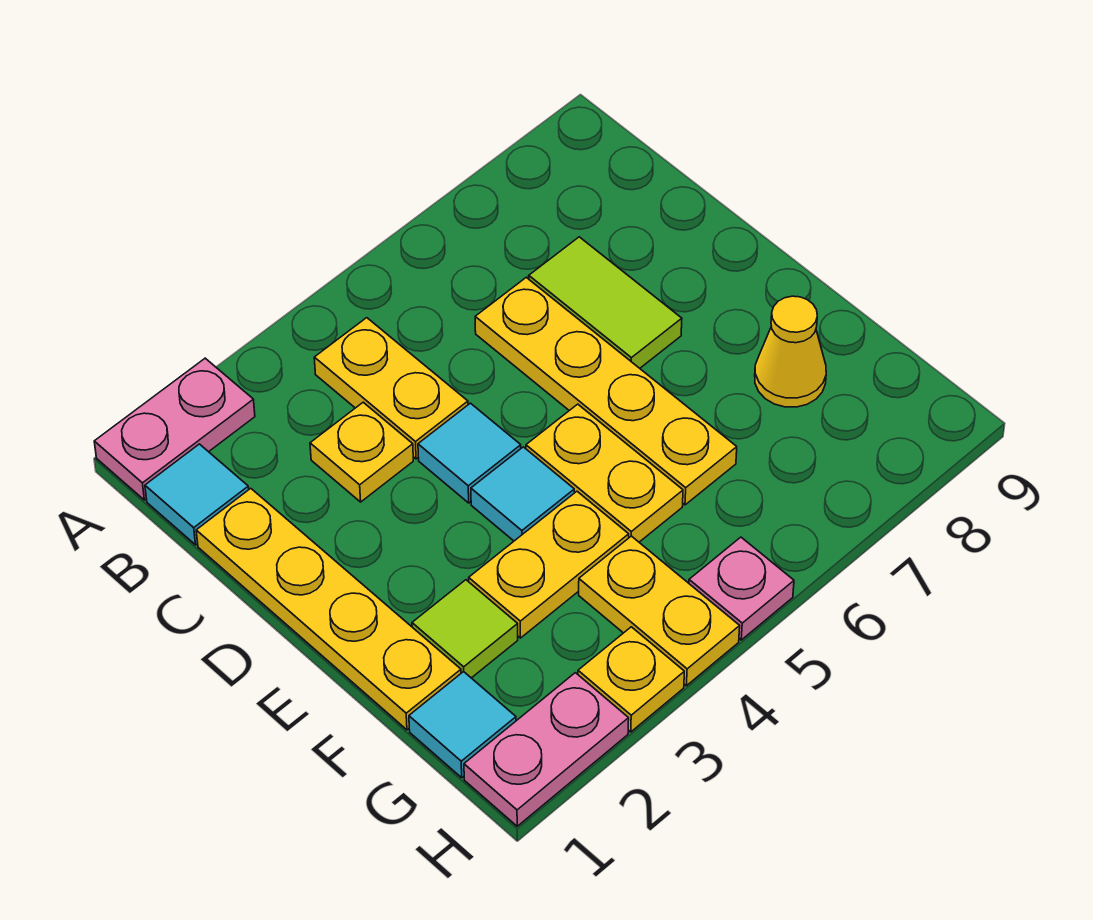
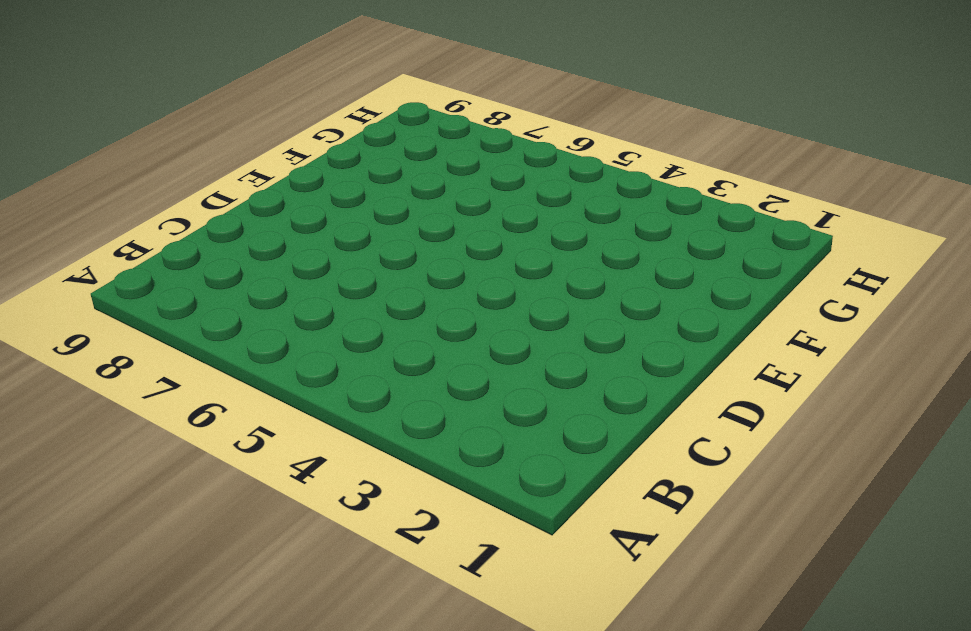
none -> pink 1x2 plate [94,358,255,500]
none -> cyan 1x1 tile [145,444,249,545]
none -> yellow 1x2 plate [314,318,468,459]

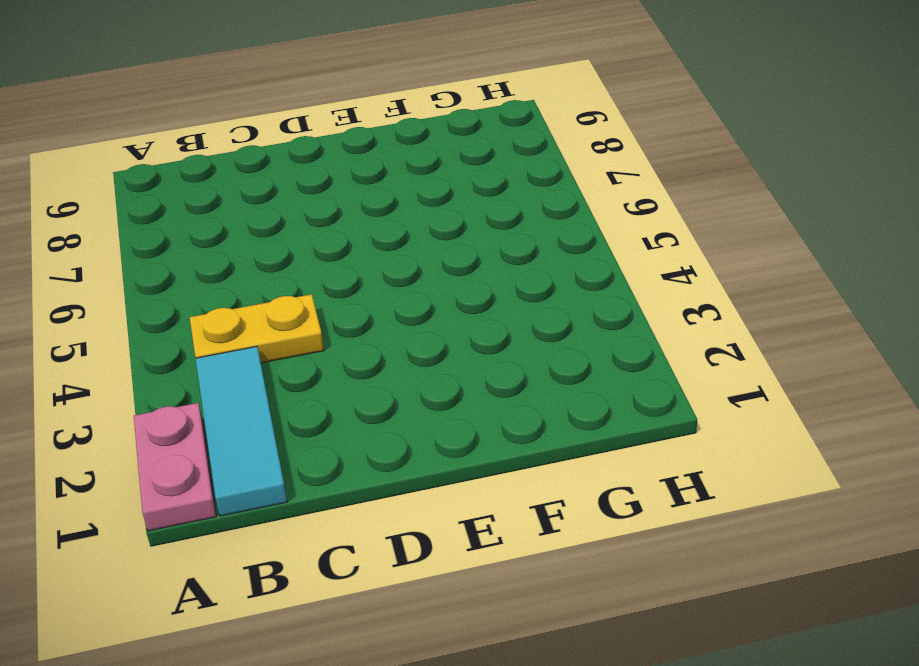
cyan 1x3 tile [196,347,287,516] -> cyan 1x1 tile [145,444,249,545]
none -> yellow 1x4 plate [196,488,461,730]
none -> yellow 1x1 plate [310,402,413,502]
none -> yellow 1x4 plate [475,277,737,505]

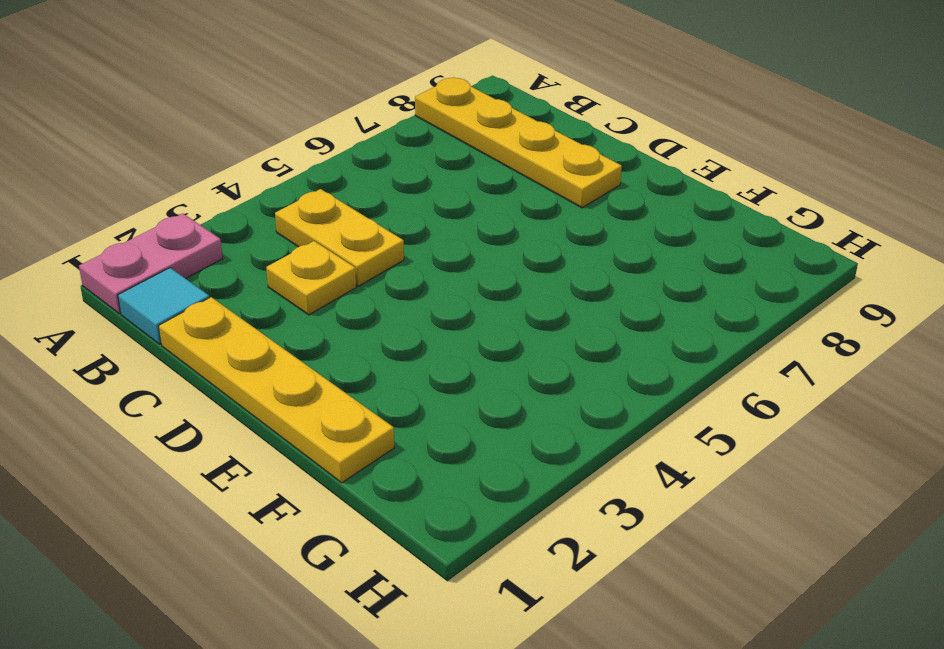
yellow 1x4 plate [415,78,622,208] -> yellow 1x4 plate moved to [475,277,737,505]
none -> lime 1x2 tile [529,237,682,368]
none -> cyan 1x1 tile [418,403,521,503]
none -> cyan 1x1 tile [471,447,574,541]

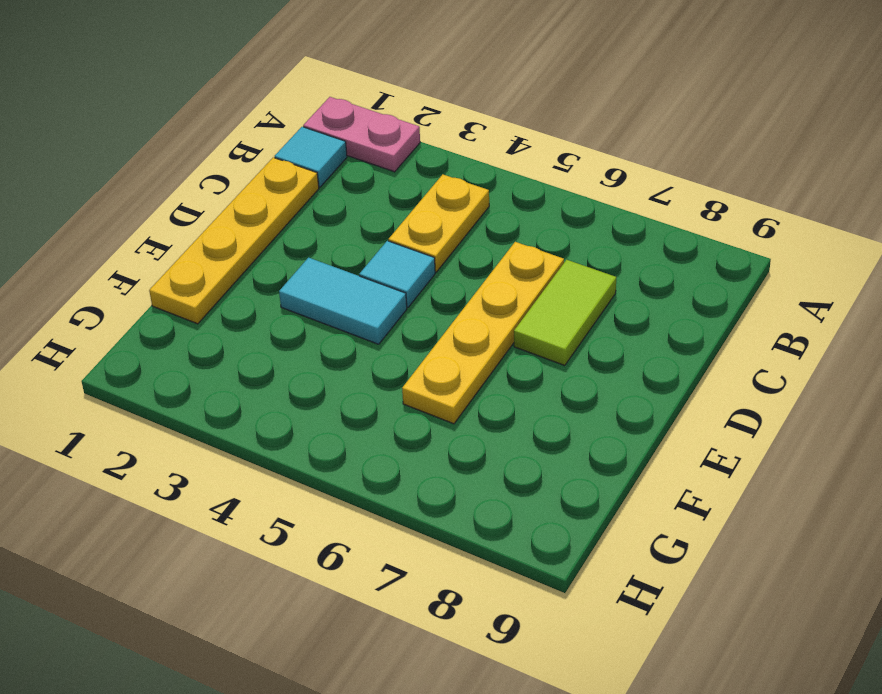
cyan 1x2 tile [279,258,407,344] -> cyan 1x1 tile [471,447,574,541]
none -> yellow 1x1 plate [310,402,413,502]
none -> yellow 1x2 plate [526,404,683,542]
none -> lime 1x1 tile [412,580,518,678]

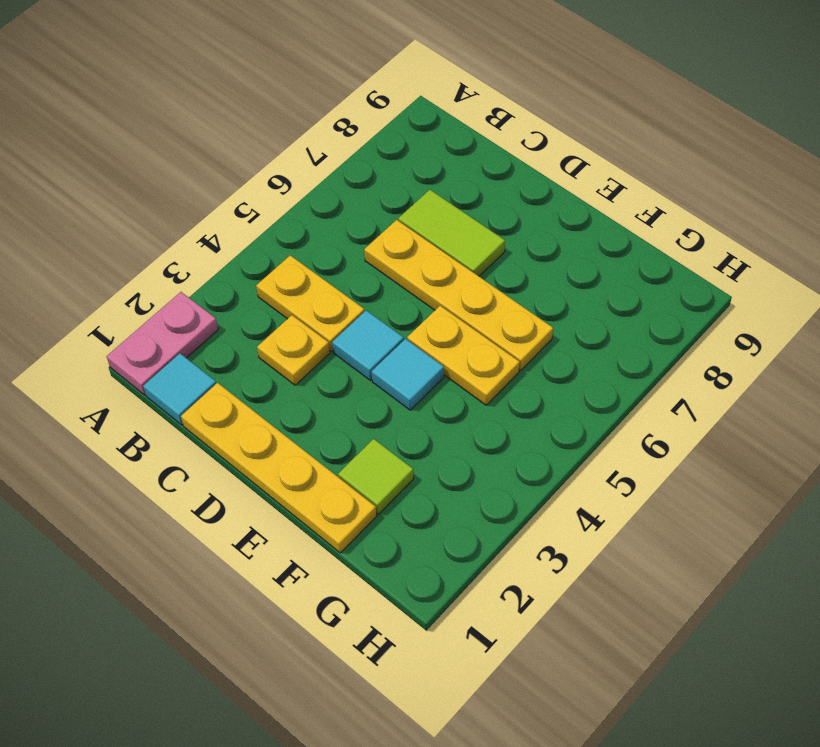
none -> yellow 1x2 plate [469,491,629,638]
none -> yellow 1x1 cone [755,296,826,407]
none -> cyan 1x1 tile [409,672,516,778]

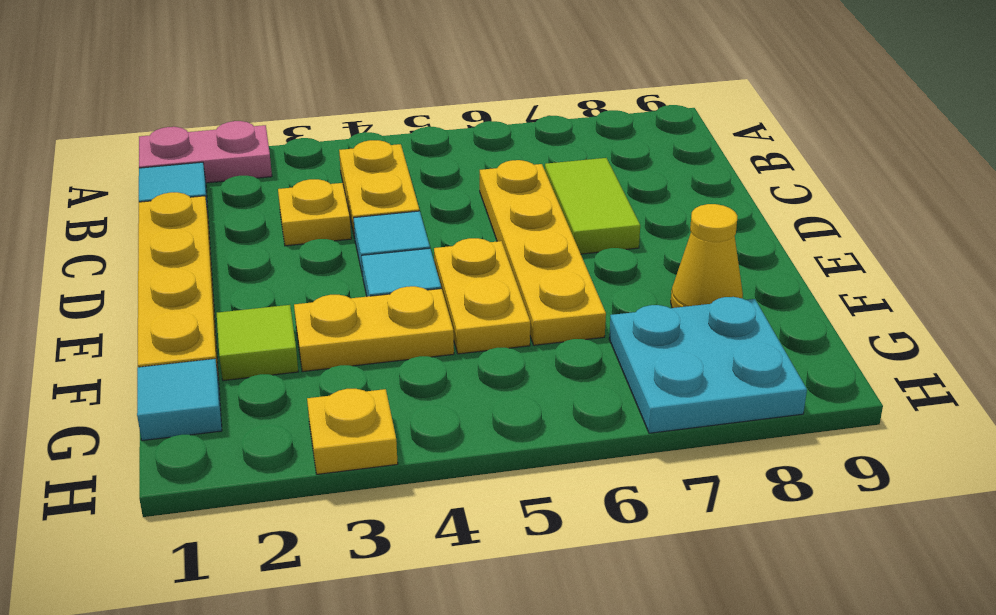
cyan 2x2 plate [609,297,807,433] -> none
none -> yellow 1x2 plate [579,536,740,686]
none -> pink 1x2 plate [464,673,629,826]
none -> pink 1x1 plate [689,537,794,640]

